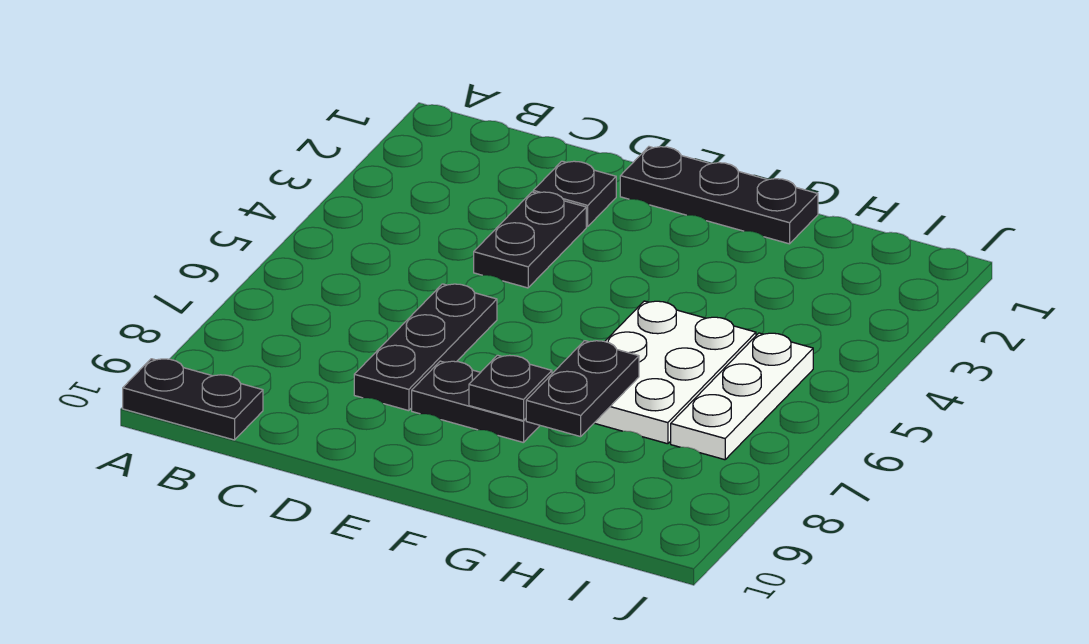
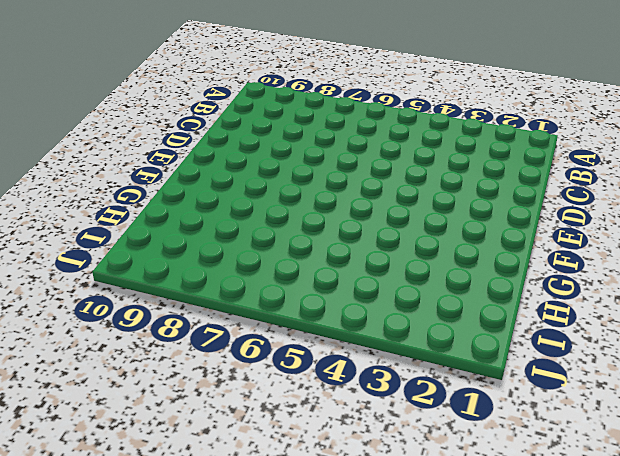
none -> black 1x2 plate [123,359,263,440]
none -> black 1x1 plate [533,161,616,227]

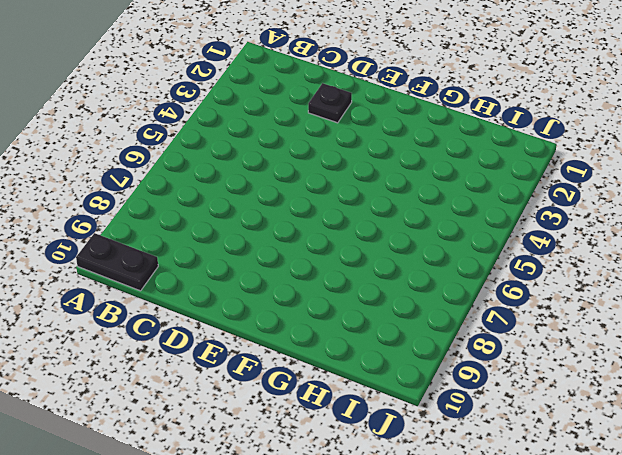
none -> black 1x2 plate [474,192,586,288]
none -> black 1x3 plate [354,284,497,411]

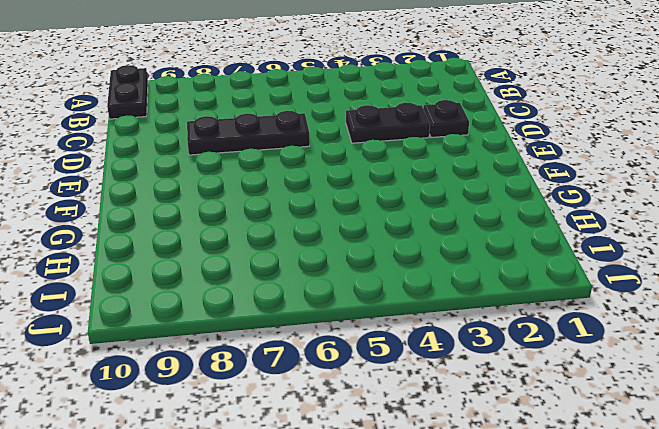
none -> black 1x3 plate [620,147,818,244]
none -> black 1x2 plate [412,361,540,443]

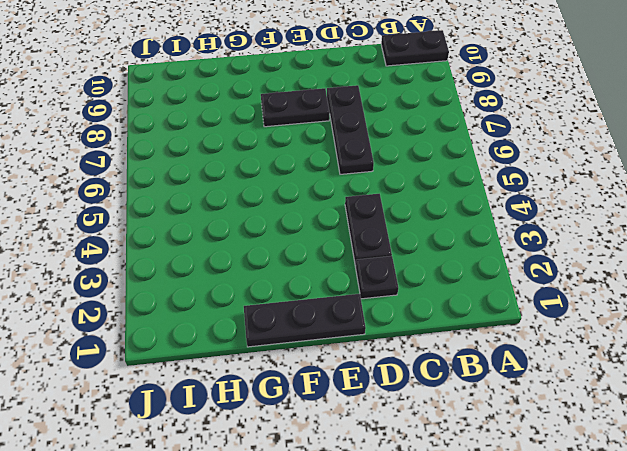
none -> white 2x3 plate [595,301,756,444]
none -> white 1x3 plate [671,333,813,460]

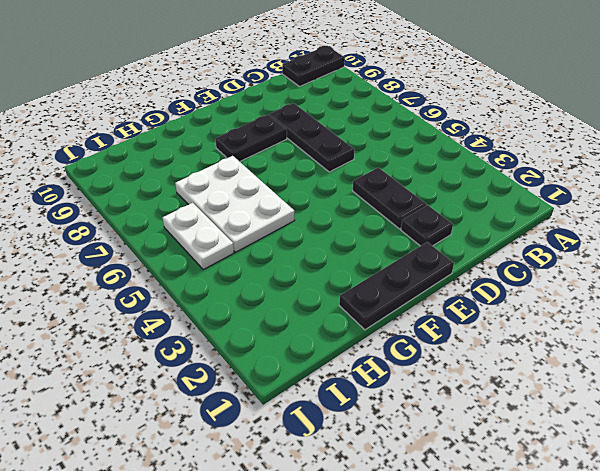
white 1x2 plate [163,203,234,270] -> white 1x3 plate [671,333,813,460]
none -> black 1x1 plate [469,355,552,421]
none -> black 1x2 plate [526,341,639,437]

